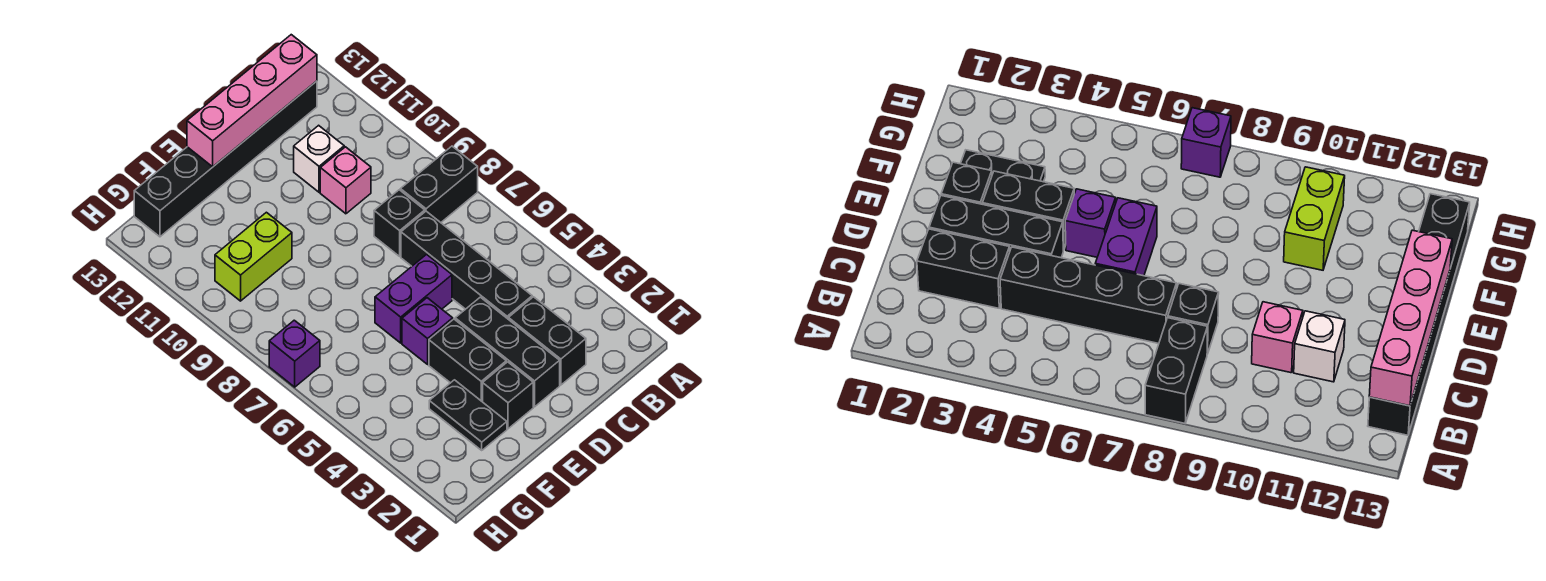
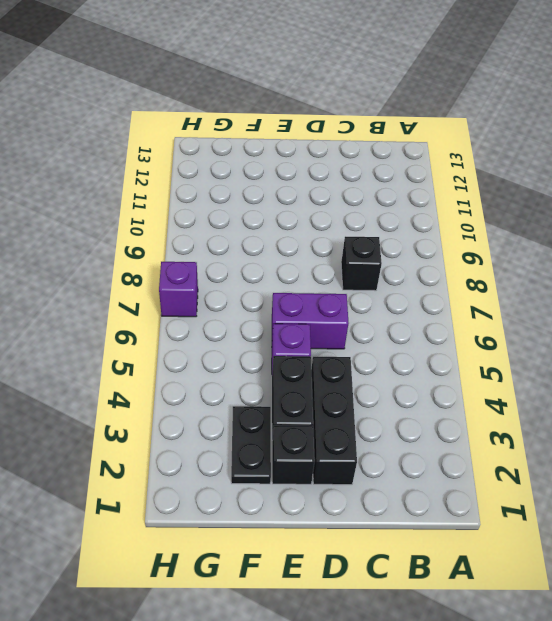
none -> black 1x2 brick [400,146,478,222]
none -> black 1x6 brick [134,81,317,237]
none -> black 1x2 brick [508,297,586,385]

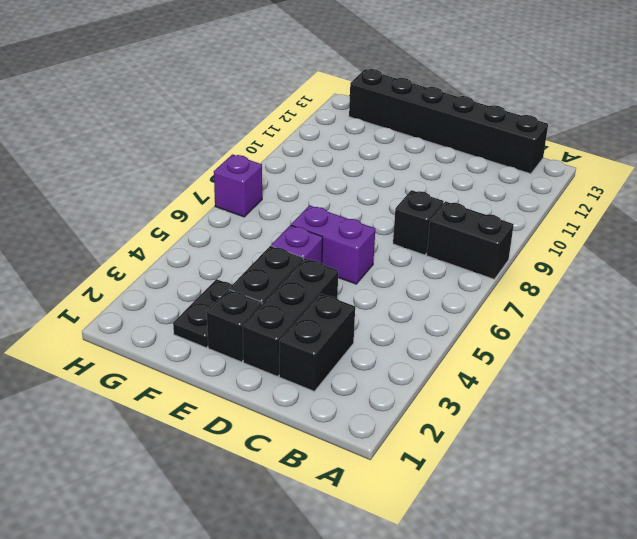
none -> black 1x4 brick [401,211,532,319]
none -> pink 1x1 brick [320,147,371,214]
none -> white 1x1 brick [294,125,344,192]

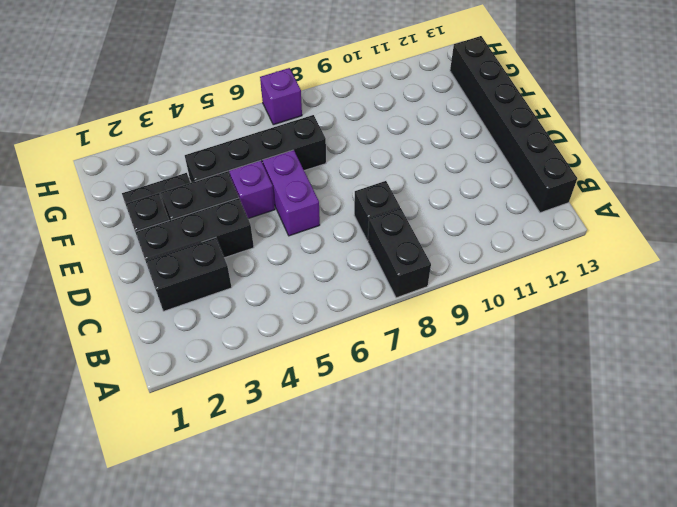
black 1x4 brick [185,115,326,183] -> black 1x4 brick moved to [401,211,532,319]
none -> pink 1x1 brick [320,147,371,214]
none -> white 1x1 brick [294,125,344,192]
none -> lime 1x2 brick [215,212,292,301]

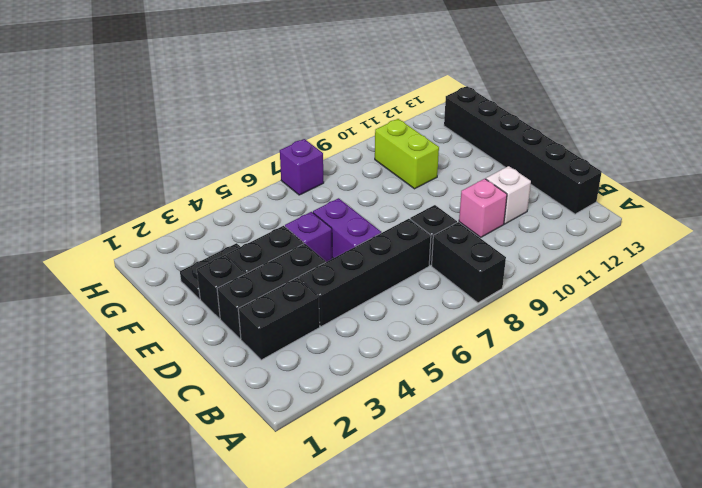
none -> pink 1x4 brick [187,35,317,167]

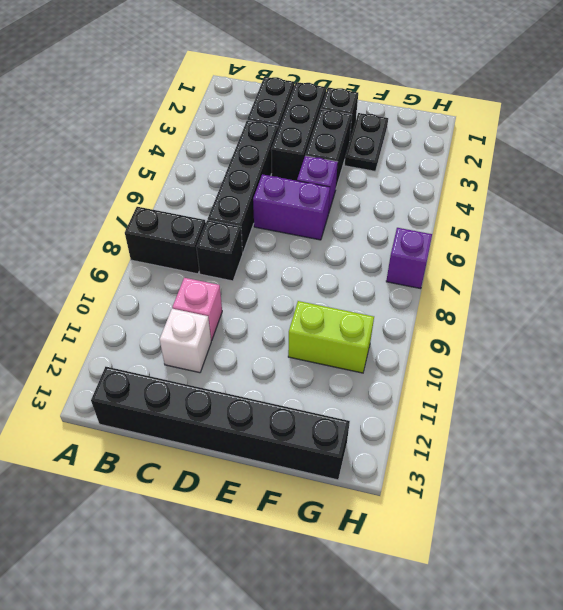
none -> pink 1x4 brick [187,35,317,167]

